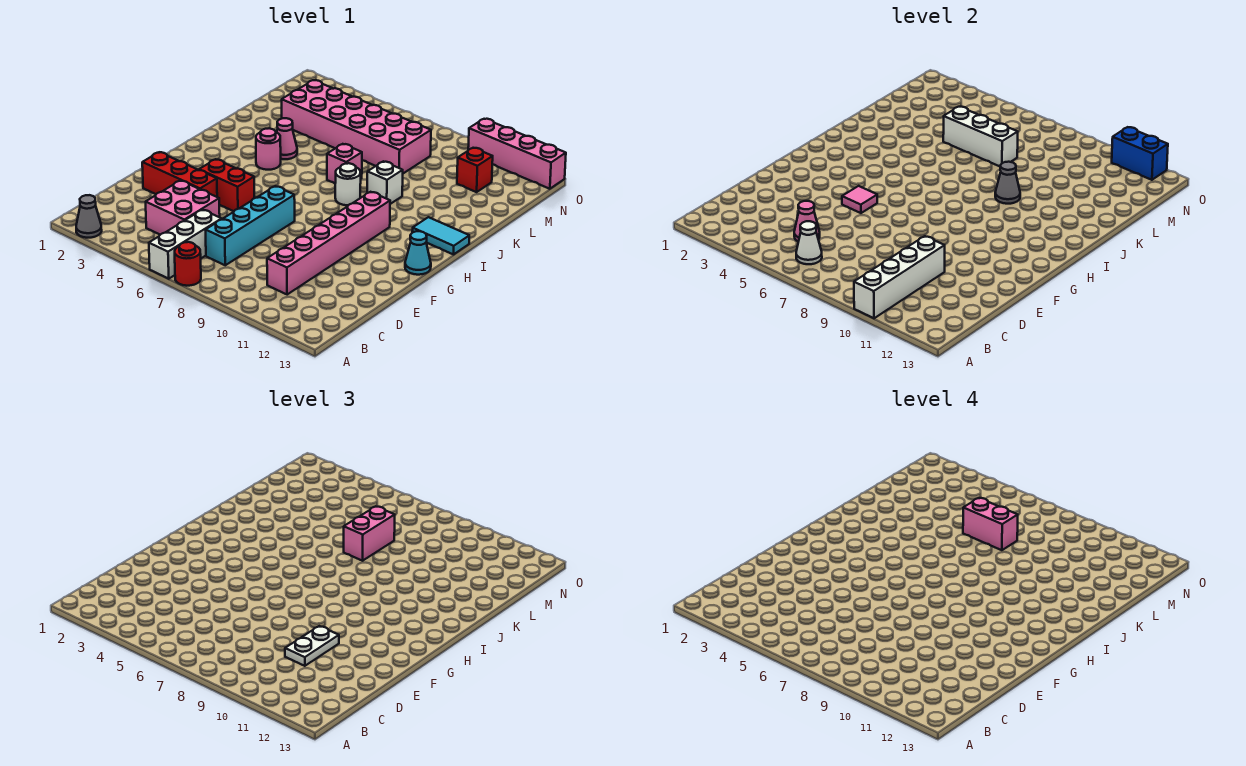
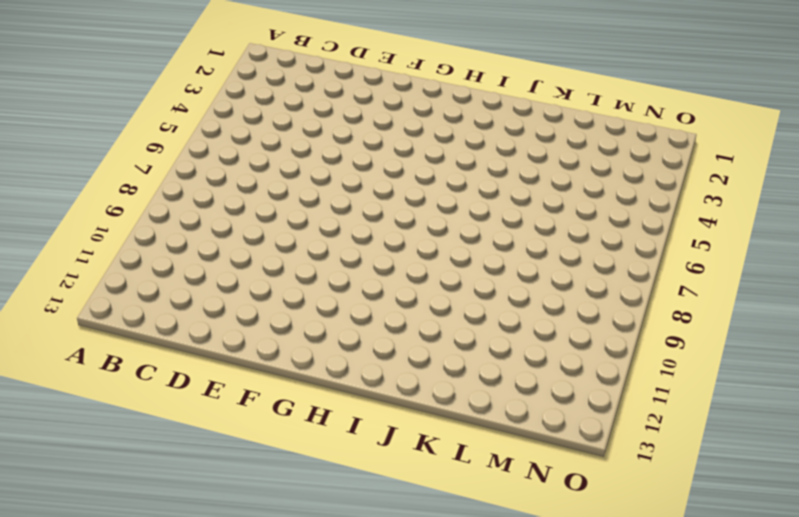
none -> grey 1x1 cone [76,195,102,238]
none -> white 1x3 brick [149,210,222,279]
none -> red 1x1 round brick [175,242,201,286]

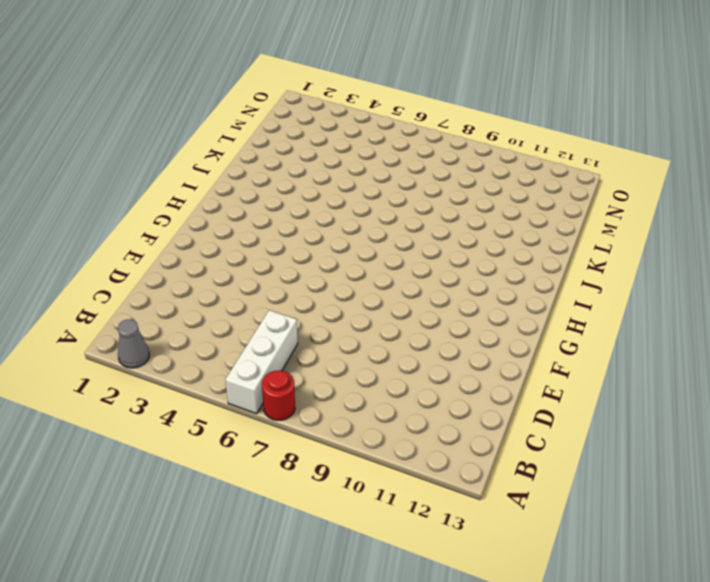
none -> pink 2x2 brick [146,181,220,235]
none -> cyan 1x4 brick [206,186,295,265]
none -> pink 1x6 brick [267,192,390,295]

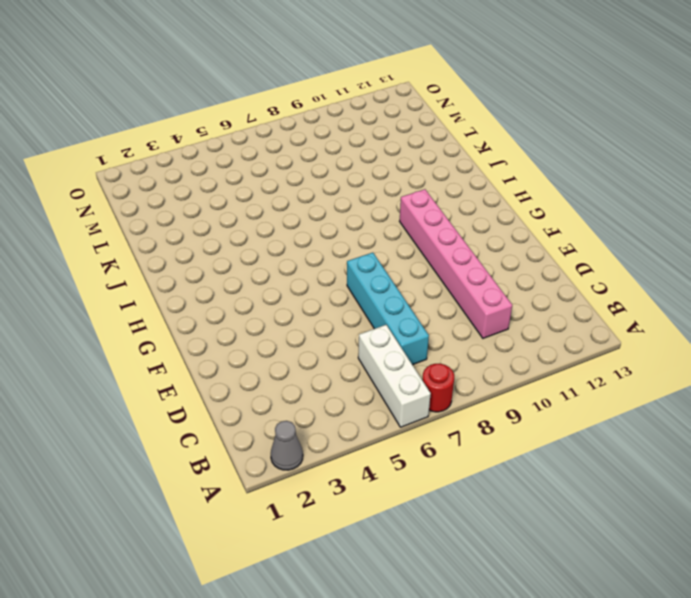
none -> pink 2x2 brick [146,181,220,235]
none -> red 1x3 brick [142,152,217,197]
none -> red 1x2 brick [199,159,254,211]

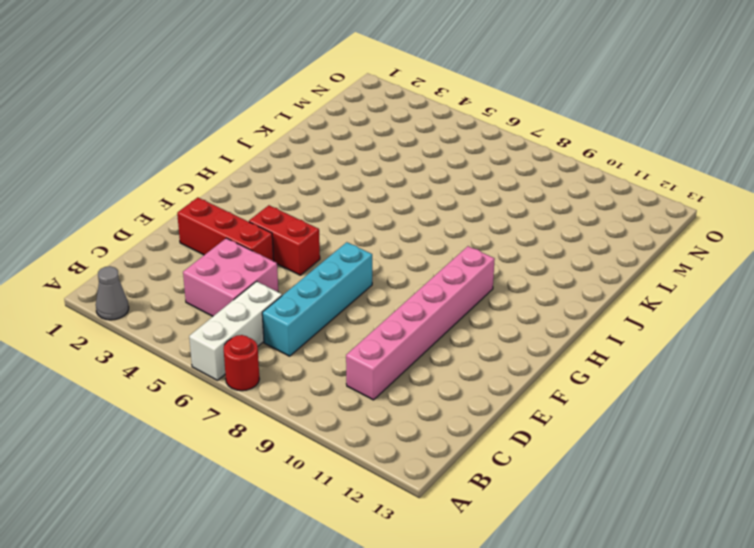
none -> cyan 1x1 cone [405,231,431,275]
none -> pink 1x1 round brick [256,128,281,170]
none -> white 1x1 round brick [335,163,361,205]

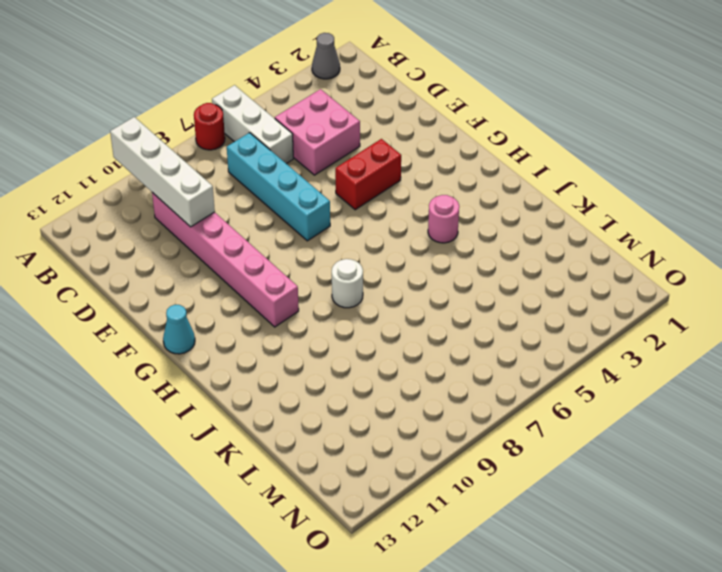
none -> red 1x3 brick [142,152,217,197]
none -> cyan 1x2 tile [412,217,469,255]
none -> pink 1x1 cone [277,118,297,159]

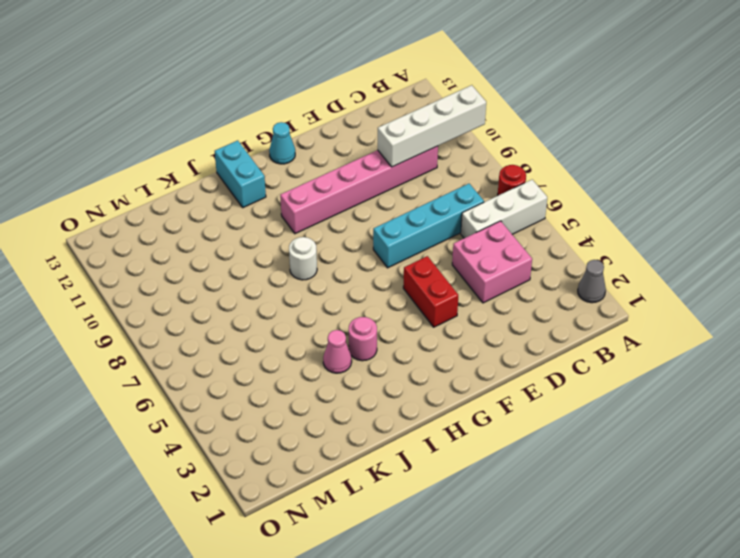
cyan 1x2 brick [215,140,266,208] -> cyan 1x2 tile [412,217,469,255]
none -> red 1x3 brick [142,152,217,197]
none -> pink 1x1 brick [327,144,362,183]
none -> white 1x1 brick [367,161,403,204]

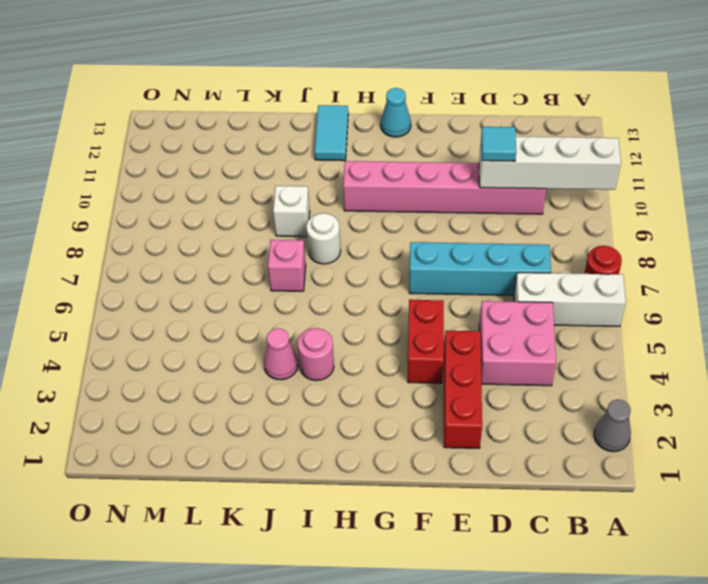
cyan 1x1 tile [481,127,516,161] -> white 1x2 plate [285,626,339,666]
none -> pink 2x6 brick [282,80,431,173]
none -> red 1x1 brick [457,148,493,192]
none -> pink 1x4 brick [468,119,566,189]

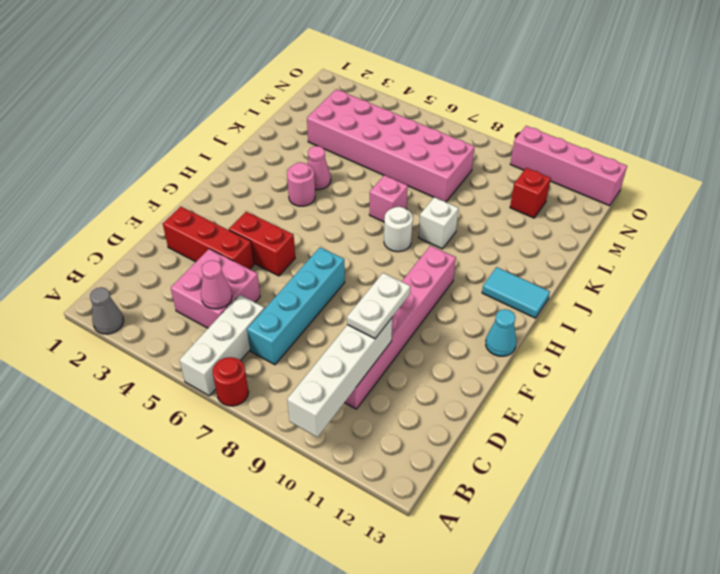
none -> white 1x1 cone [796,221,822,264]
none -> pink 1x1 tile [842,186,877,213]
none -> grey 1x1 cone [995,162,1020,204]

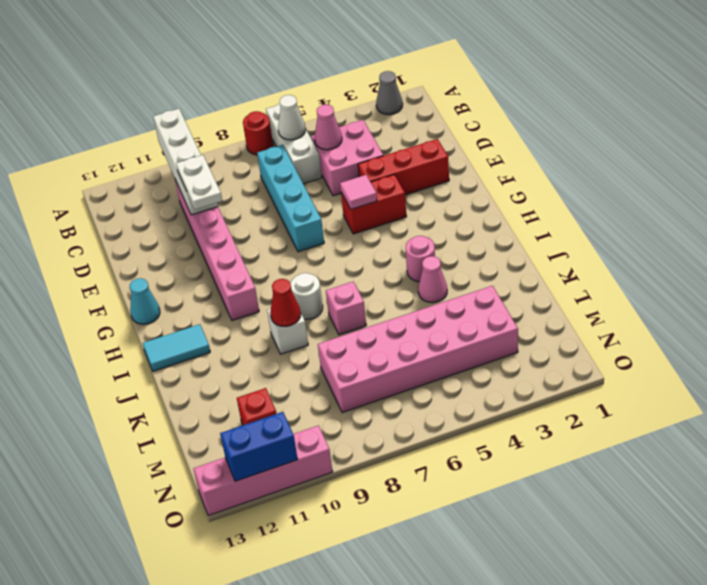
red 1x1 cone [270,279,301,326] -> grey 1x1 cone [995,162,1020,204]
none -> white 1x3 brick [943,107,1018,166]
none -> pink 1x2 brick [344,507,395,561]
none -> pink 1x2 brick [963,498,1018,550]

